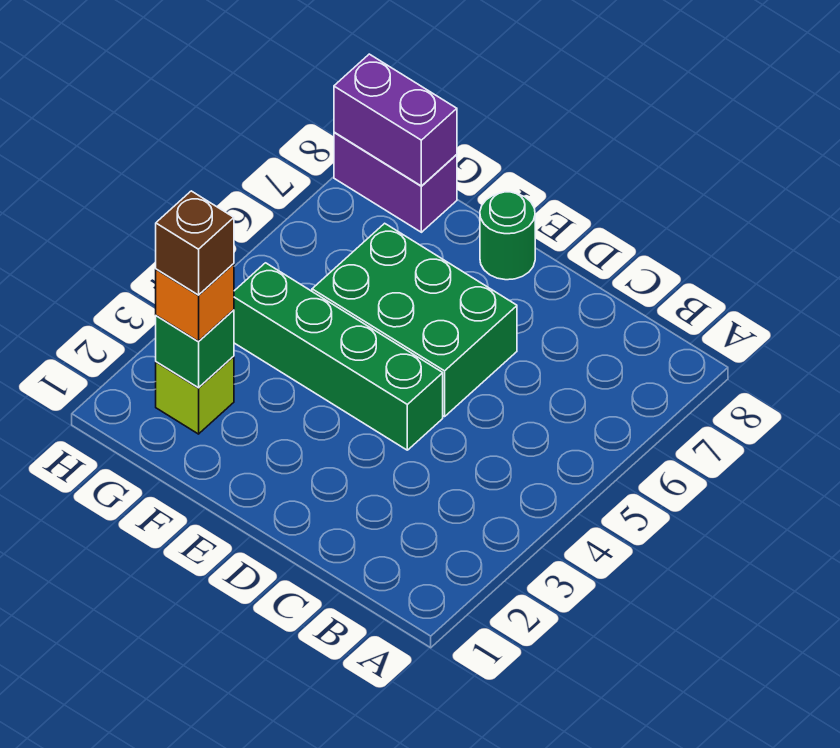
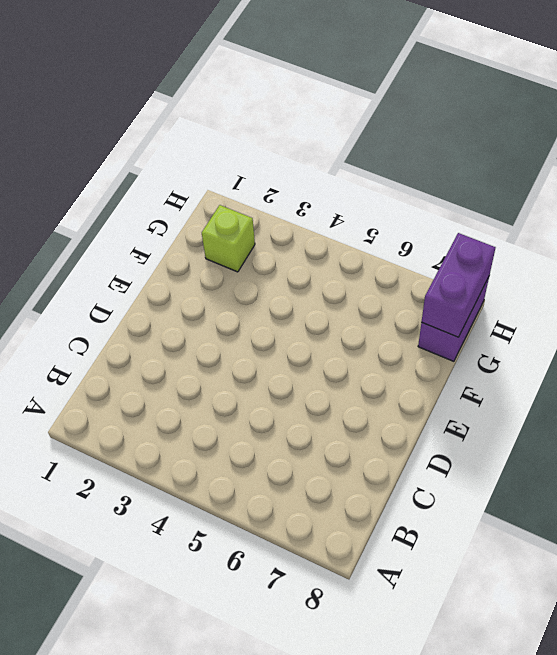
none -> green 1x4 brick [234,263,443,450]
none -> green 2x3 brick [312,223,517,417]

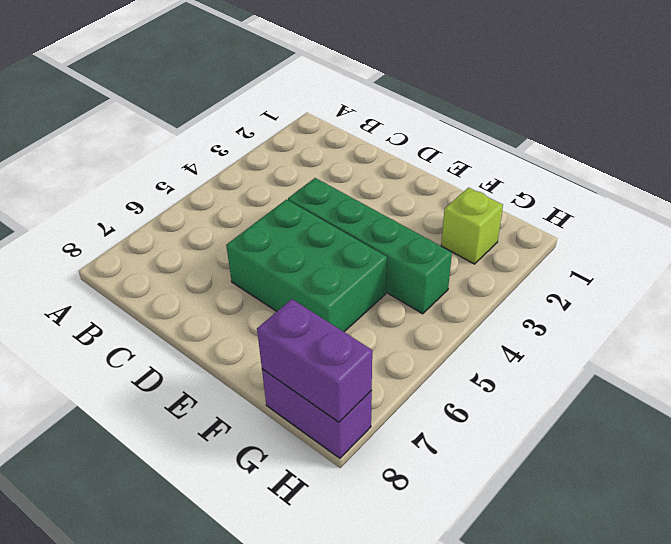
none -> green 1x1 round brick [480,192,535,280]
none -> green 1x1 brick [156,310,234,388]

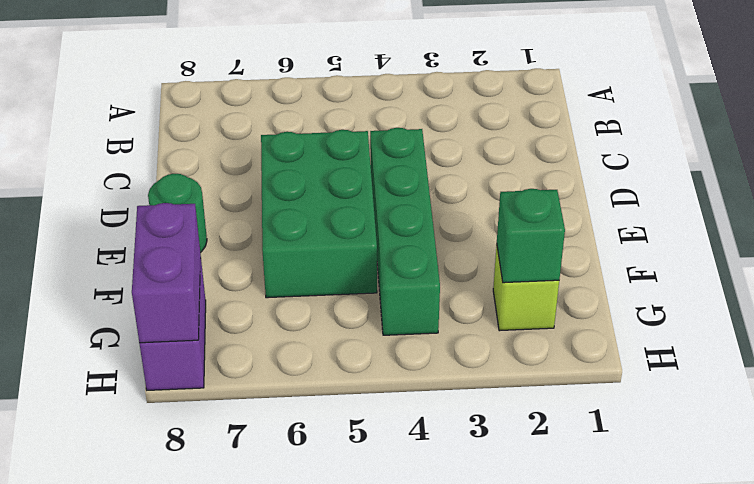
none -> orange 1x1 brick [156,264,234,342]
none -> brown 1x1 brick [156,191,234,295]

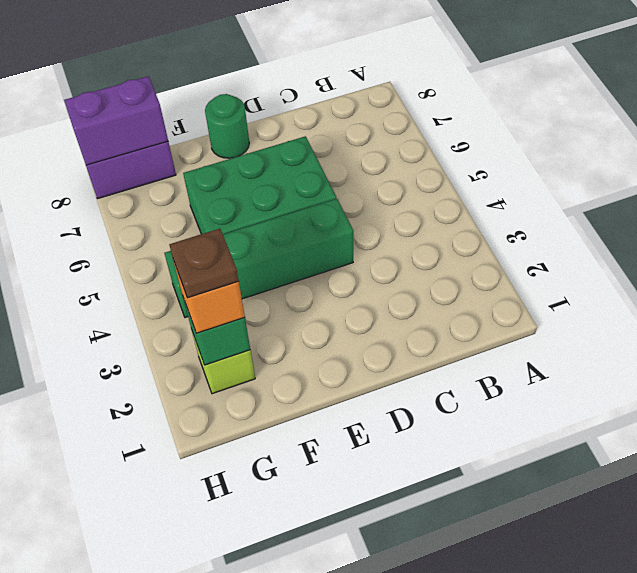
brown 1x1 plate [169,229,239,298] -> brown 1x1 brick [156,191,234,295]

